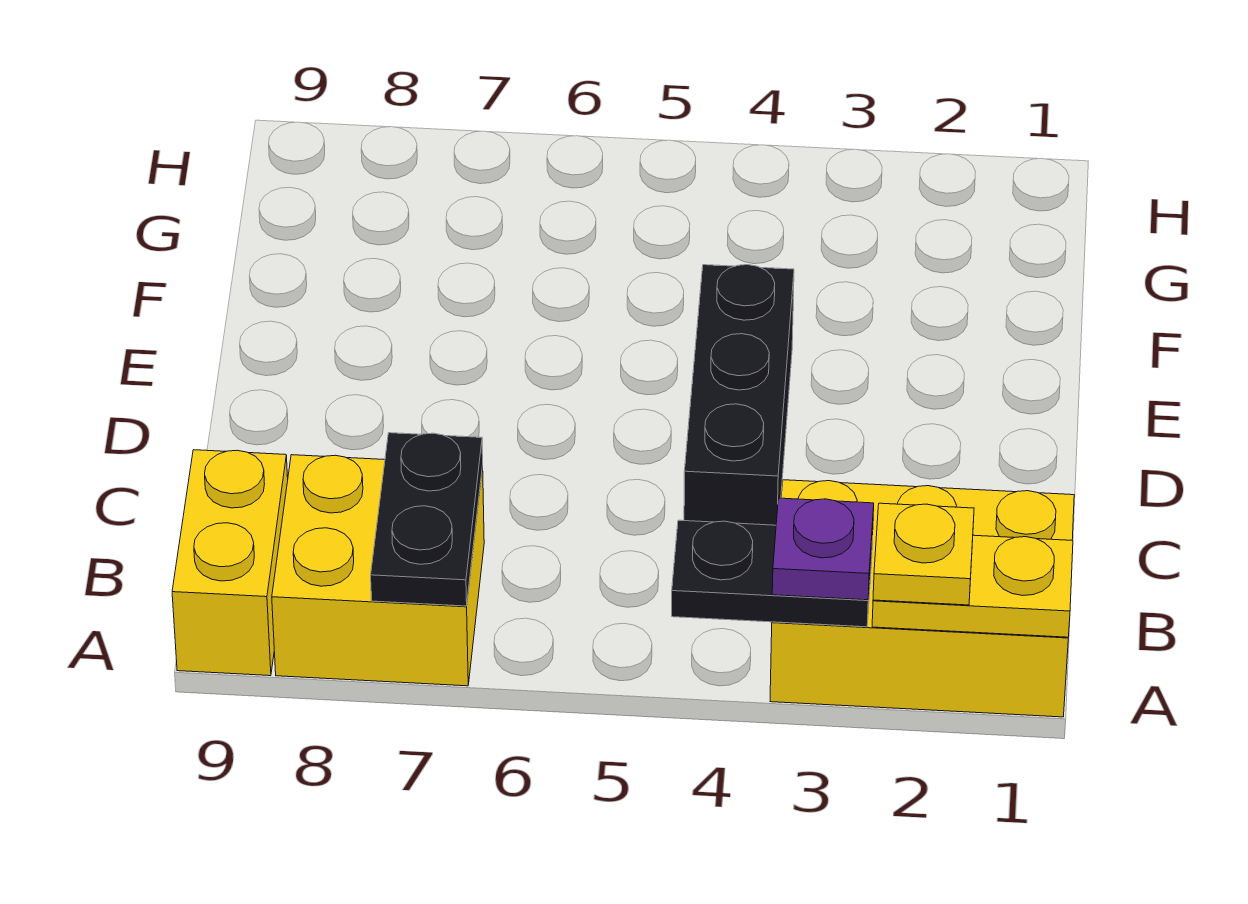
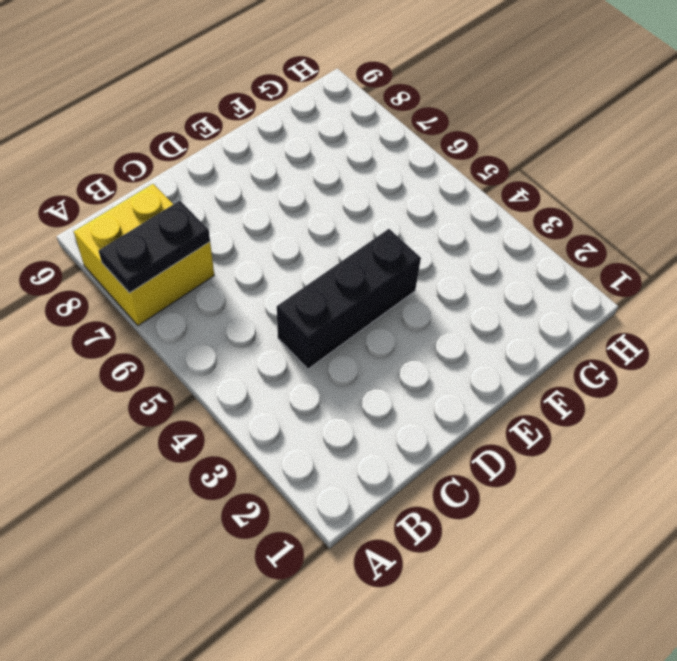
none -> yellow 2x3 brick [770,480,1074,717]
none -> yellow 1x2 brick [172,450,288,676]

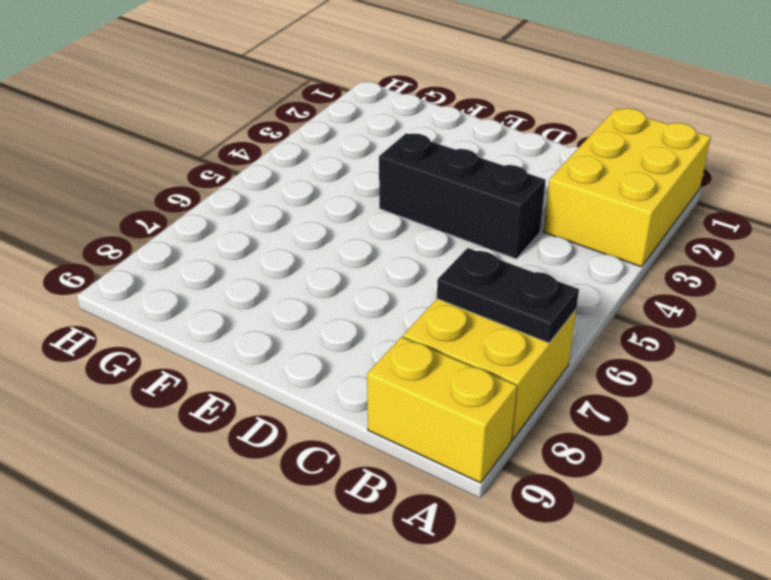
none -> yellow 1x2 plate [872,535,1073,637]
none -> black 1x2 plate [672,520,873,627]

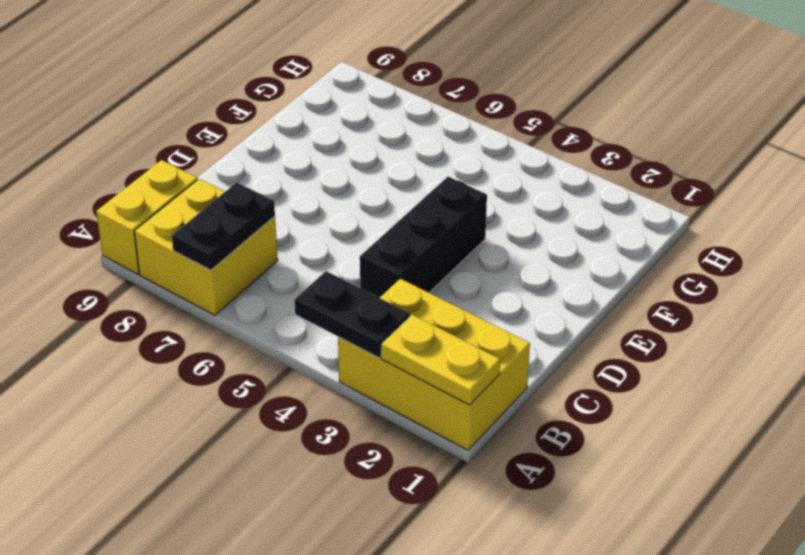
none -> yellow 1x1 plate [873,503,974,605]
none -> purple 1x1 plate [772,498,874,600]

